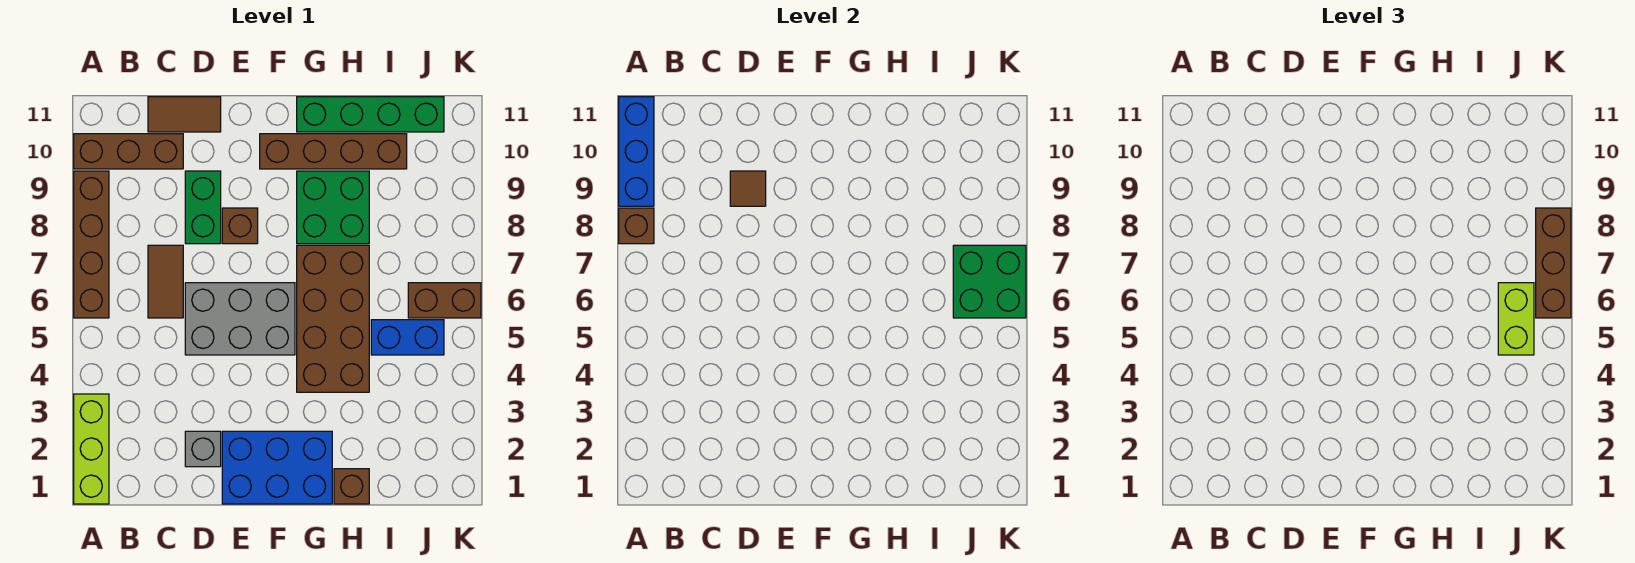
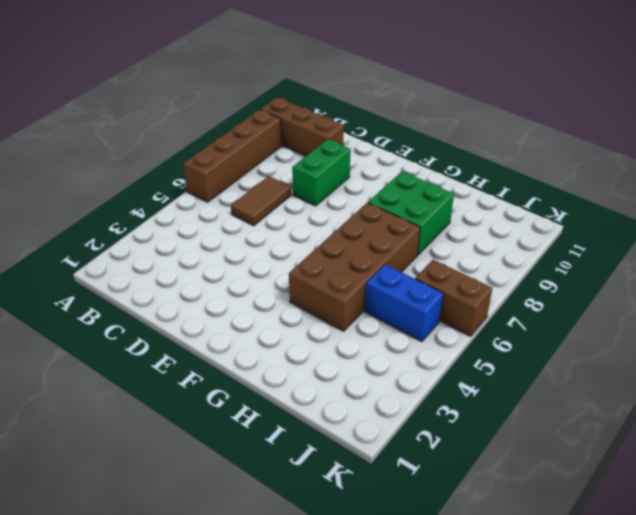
none -> lime 1x3 brick [74,394,109,504]
none -> brown 1x2 tile [148,97,221,132]
none -> grey 1x1 brick [185,431,221,467]

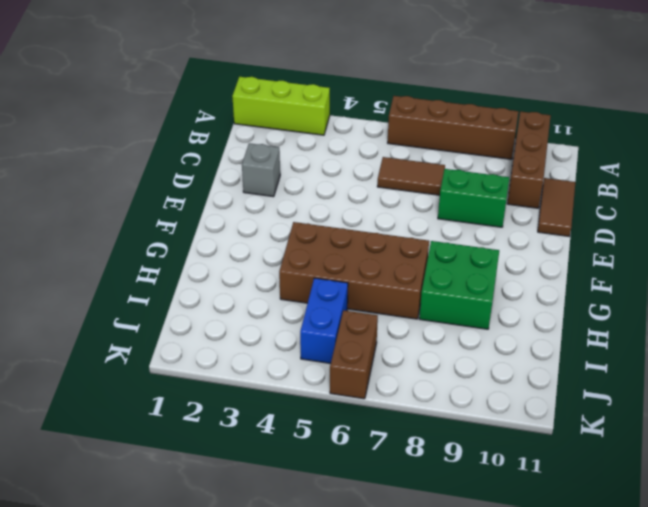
none -> grey 2x3 brick [185,283,295,355]
none -> blue 2x3 brick [222,431,332,504]
none -> brown 1x1 brick [222,208,258,244]

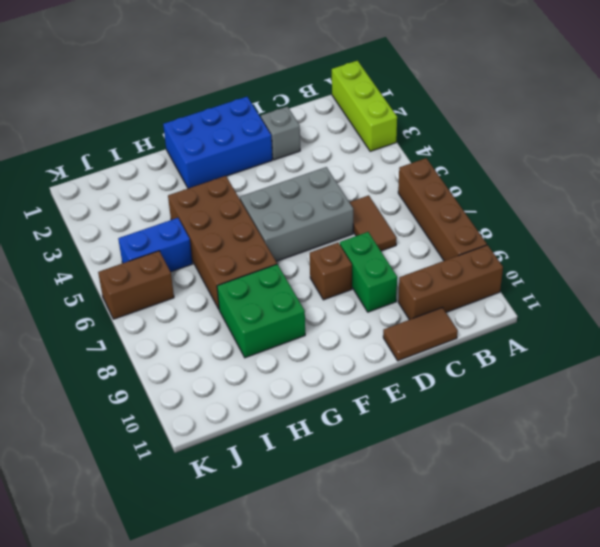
none -> brown 1x4 brick [260,134,407,169]
none -> green 1x4 brick [297,97,444,132]
none -> brown 1x1 brick [334,469,369,504]

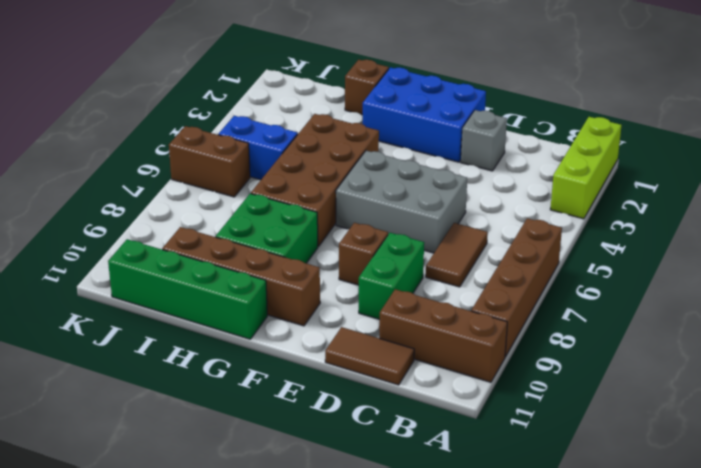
none -> brown 1x1 brick [619,208,654,244]
none -> blue 1x3 brick [619,97,654,206]
none -> brown 1x1 tile [730,171,766,206]

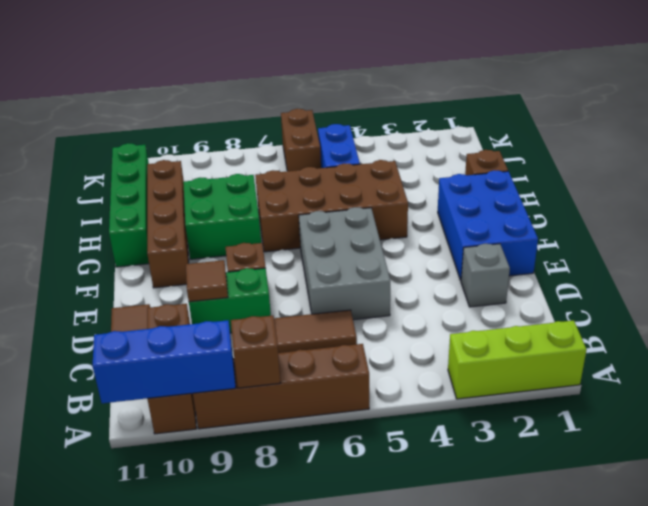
none -> green 2x2 brick [953,245,1026,318]
none -> lime 1x2 brick [1498,283,1534,355]
none -> brown 1x3 brick [1536,208,1571,318]

